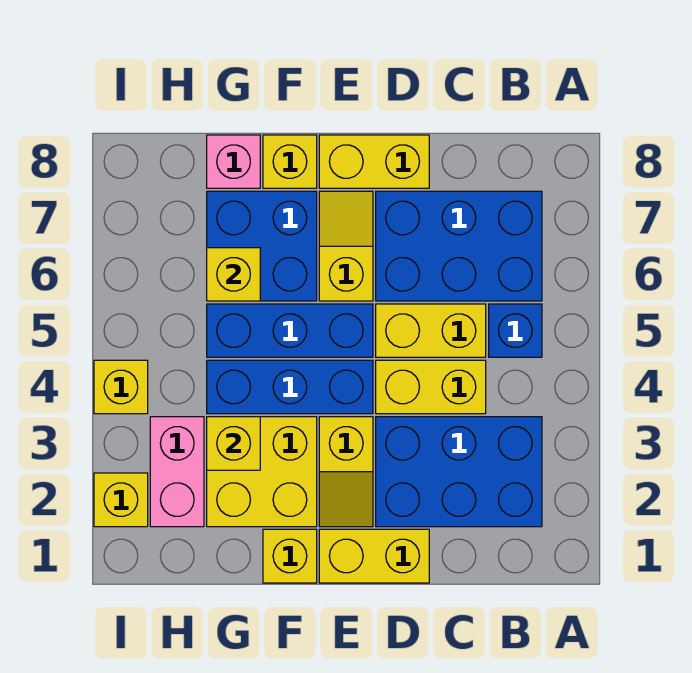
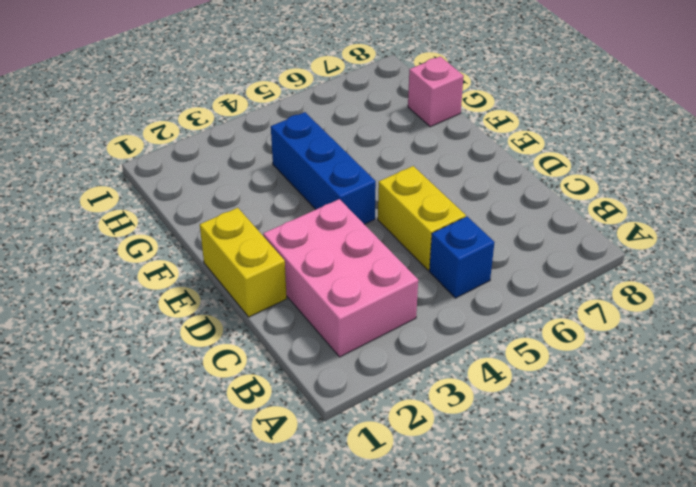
pink 2x3 brick [263,199,418,357] -> blue 2x3 brick [376,417,542,527]
none -> blue 2x3 brick [376,191,542,301]
none -> yellow 1x2 brick [376,360,486,414]
none -> yellow 1x2 brick [319,135,429,188]

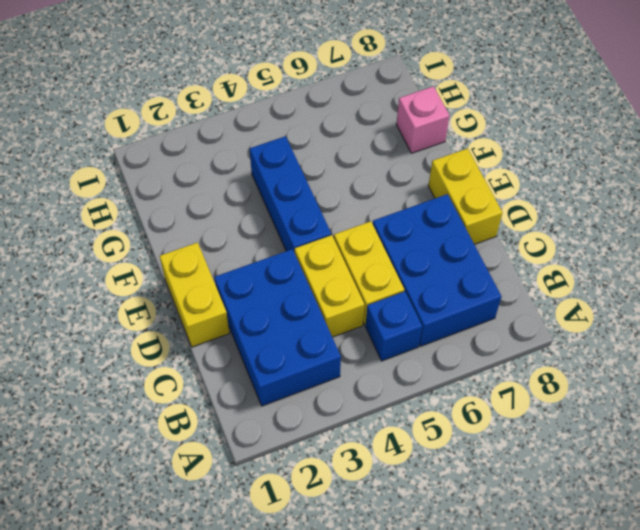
none -> yellow 1x2 slope [319,417,373,527]
none -> blue 1x3 brick [207,304,373,357]
none -> yellow 1x2 slope [319,191,373,301]

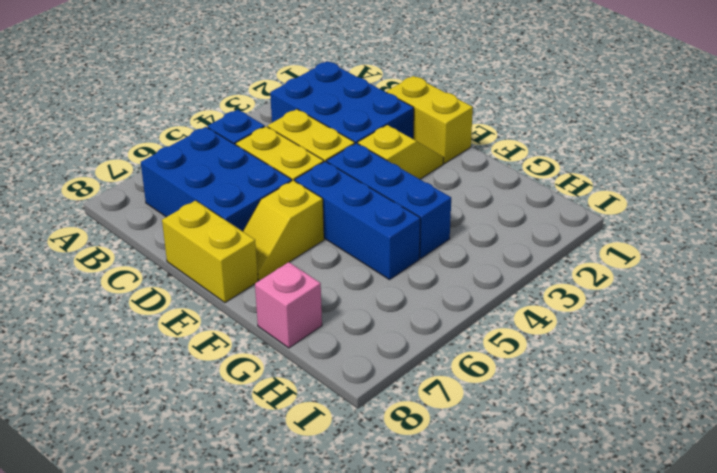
none -> yellow 1x1 brick [263,529,317,583]
none -> yellow 2x2 brick [207,417,317,527]
none -> blue 2x2 brick [207,191,317,301]

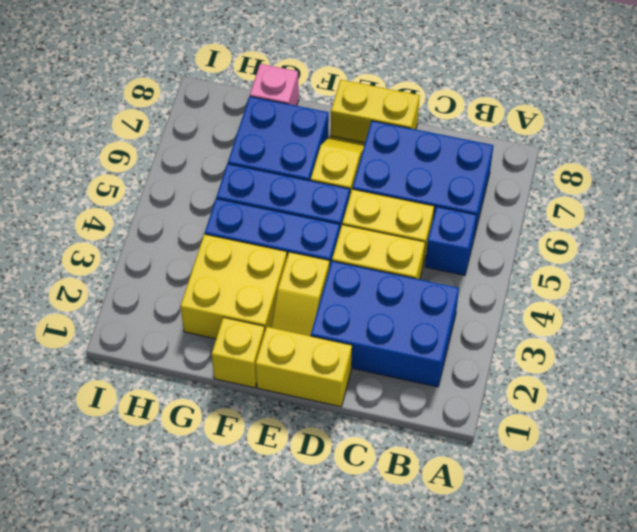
none -> yellow 1x1 brick [263,135,317,188]
none -> pink 1x2 brick [150,417,204,527]
none -> yellow 1x1 brick [94,473,148,527]

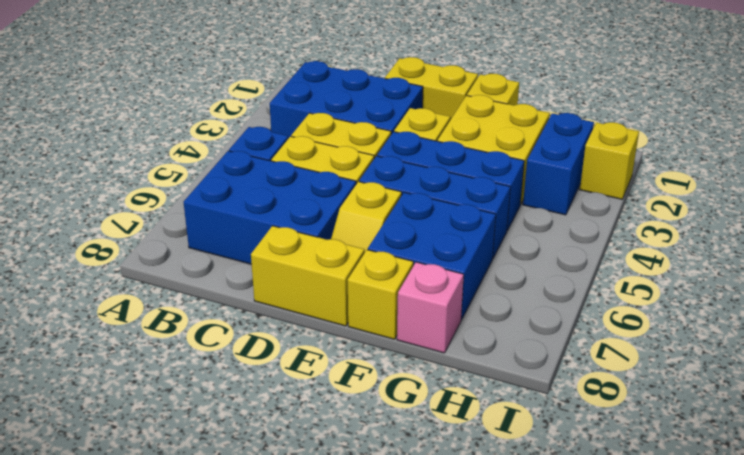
blue 1x2 brick [523,113,594,215] -> pink 1x2 brick [150,417,204,527]
none -> yellow 1x1 brick [94,360,148,414]
none -> yellow 1x1 brick [207,417,260,470]
none -> yellow 1x1 brick [207,248,260,301]

